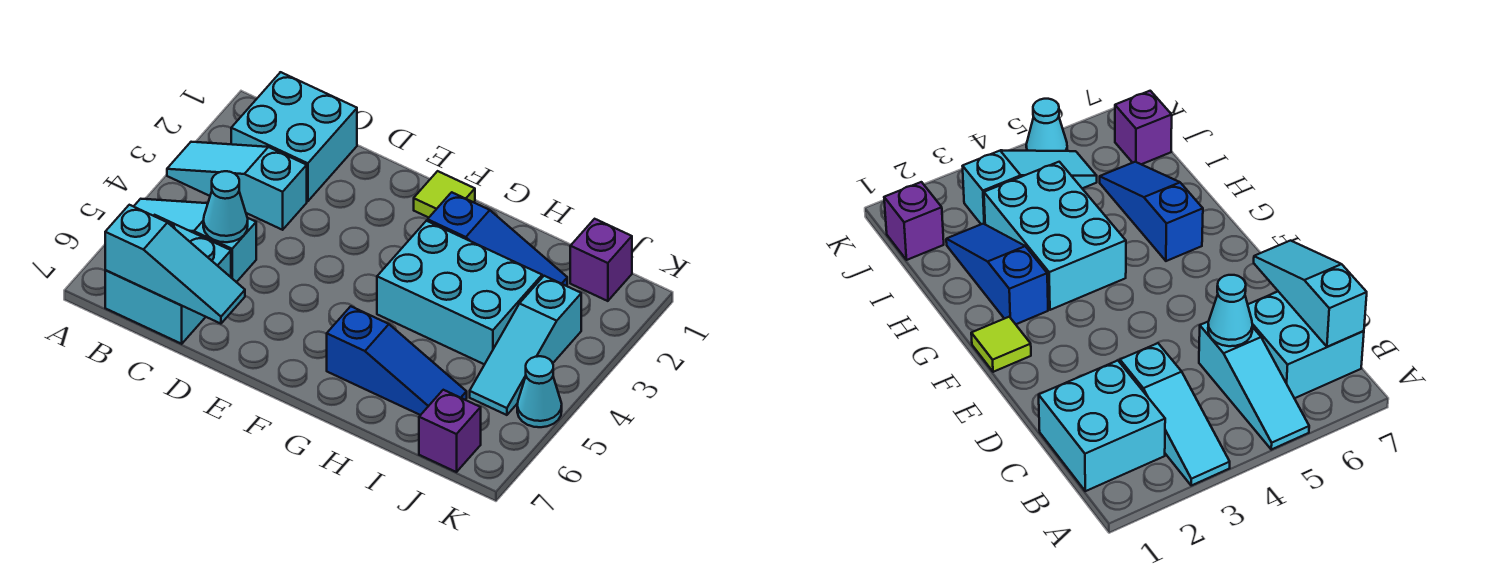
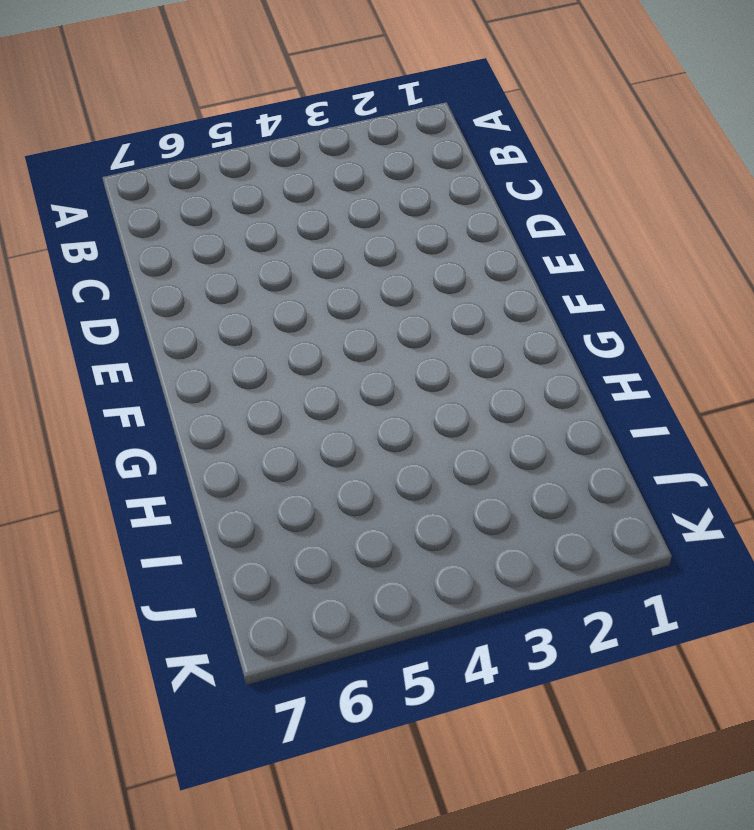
none -> cyan 1x3 slope [167,142,307,230]
none -> cyan 1x3 slope [134,199,256,282]
none -> cyan 2x2 brick [231,72,357,201]

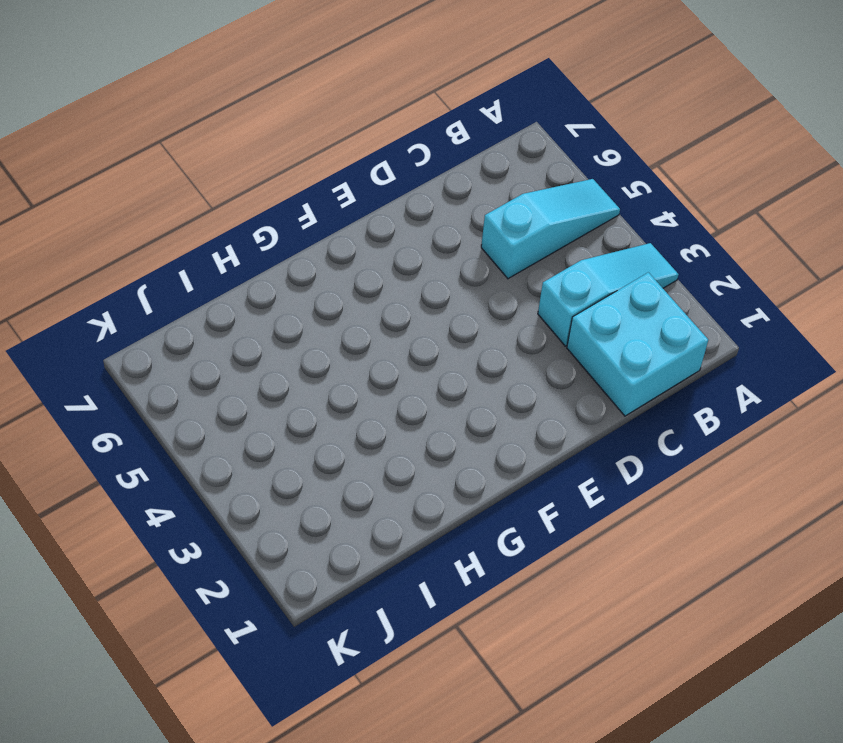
none -> cyan 2x2 brick [105,215,231,344]
none -> lime 1x1 tile [414,171,475,218]
none -> blue 1x3 slope [428,192,567,286]

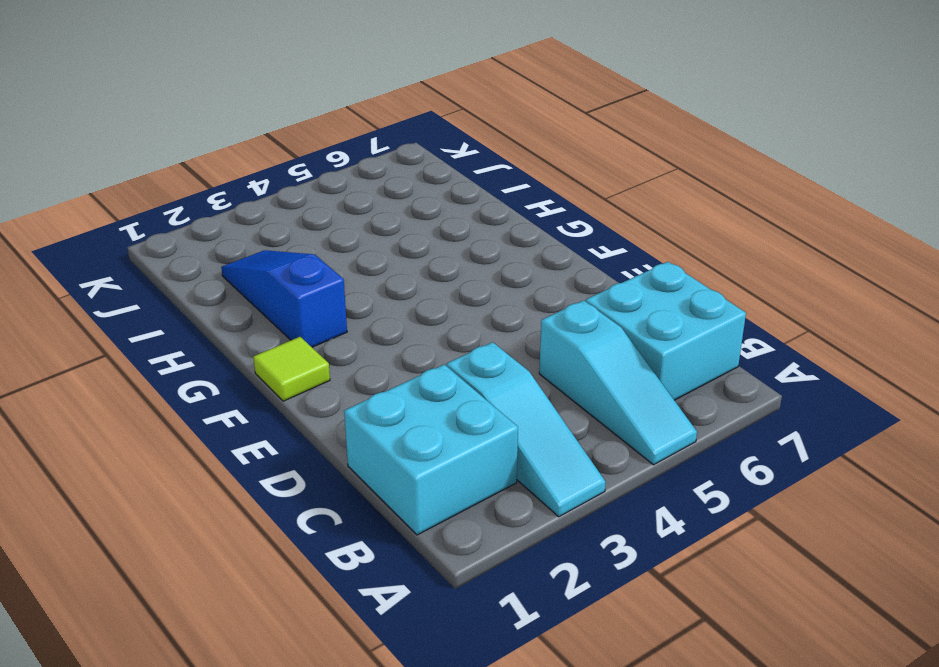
none -> cyan 2x3 brick [377,221,542,364]
none -> blue 1x3 slope [327,306,467,415]
none -> purple 1x1 brick [570,219,632,301]

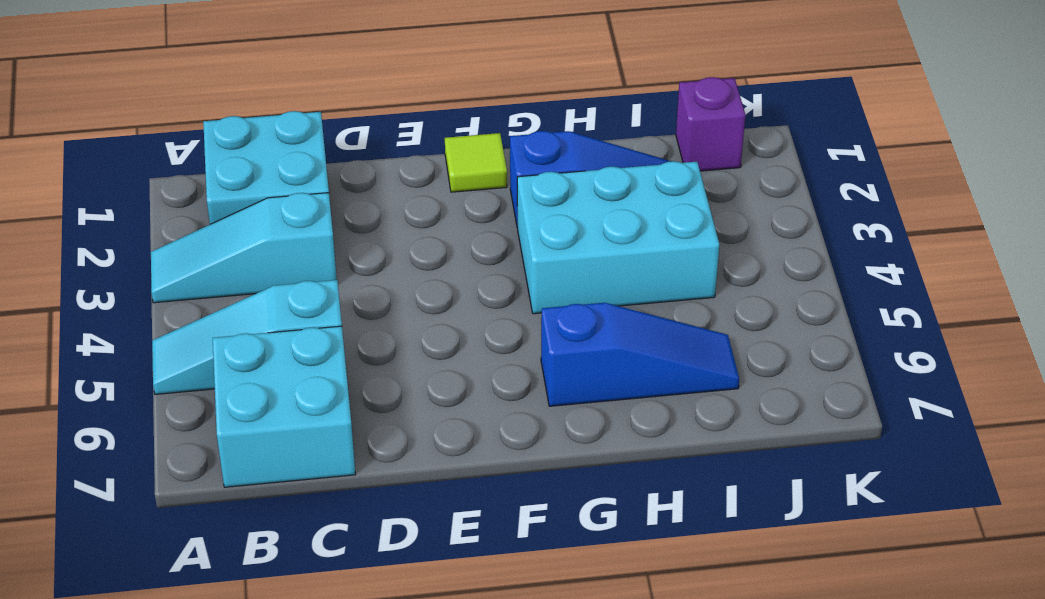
none -> cyan 1x3 slope [470,276,581,415]
none -> purple 1x1 brick [419,390,481,472]
none -> cyan 1x1 cone [517,356,562,427]

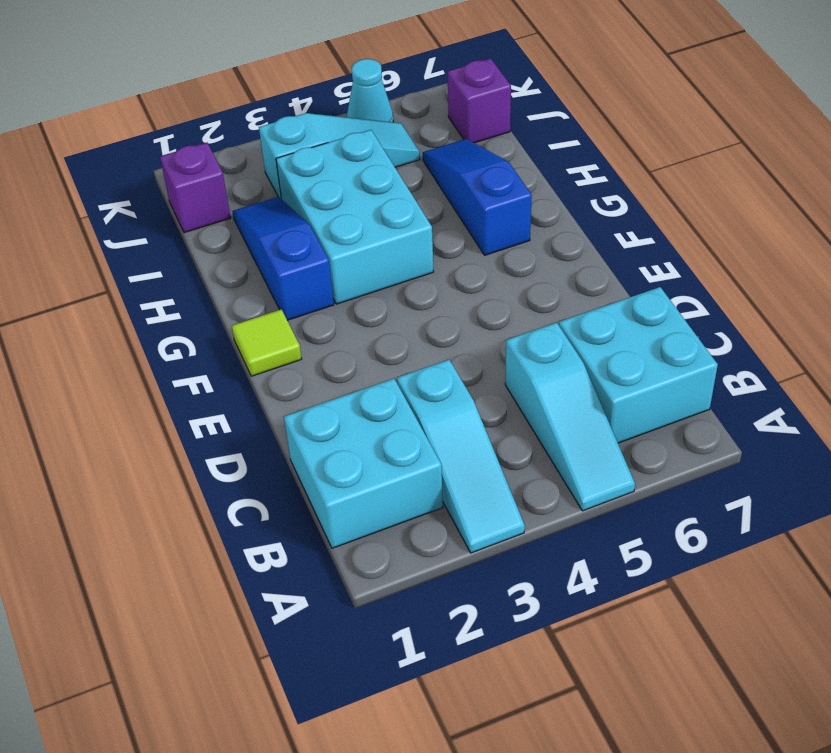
none -> cyan 1x3 slope [105,205,245,324]
none -> cyan 1x1 cone [203,171,248,242]

